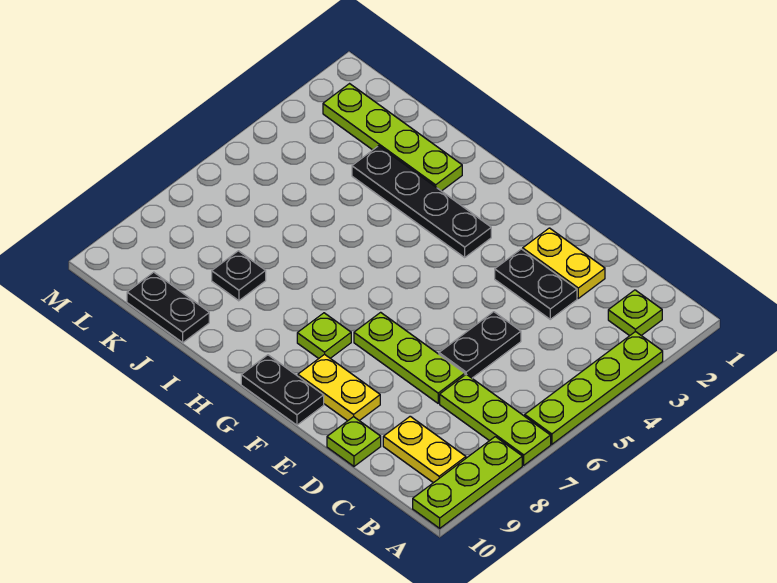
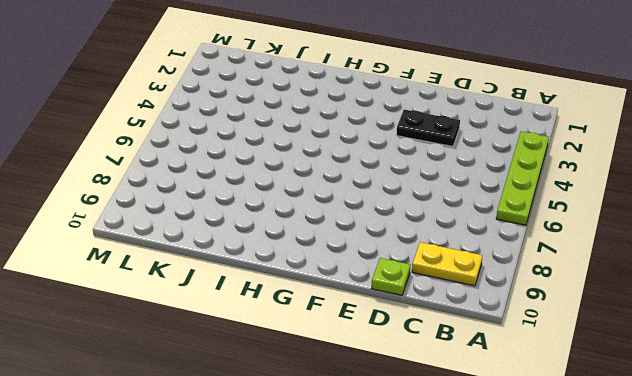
none -> lime 1x3 plate [440,374,551,465]
none -> lime 1x3 plate [413,437,522,528]
none -> lime 1x1 plate [608,290,662,336]

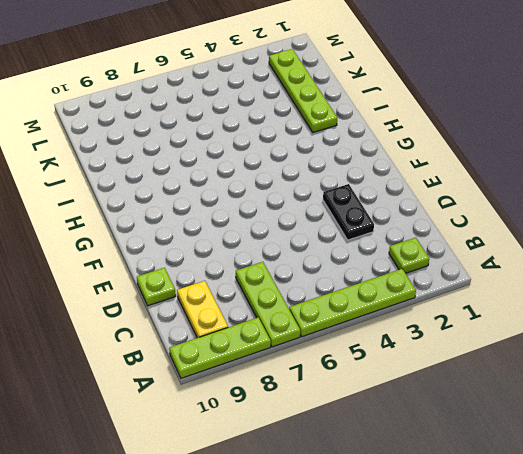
none -> yellow 1x2 plate [523,228,605,298]
none -> black 1x2 plate [439,312,521,378]
none -> lime 1x3 plate [354,312,465,403]

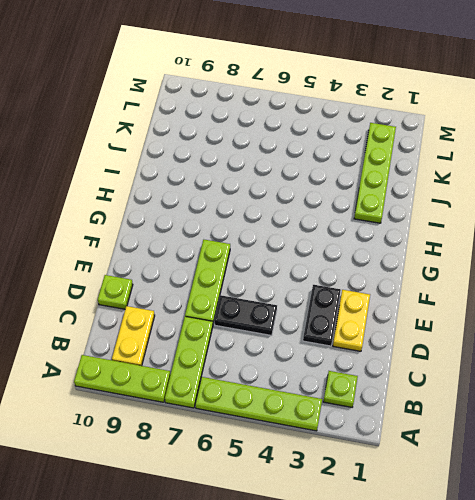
none -> yellow 1x2 plate [298,354,380,421]
none -> black 1x2 plate [241,355,324,425]
none -> black 1x4 plate [352,146,491,257]

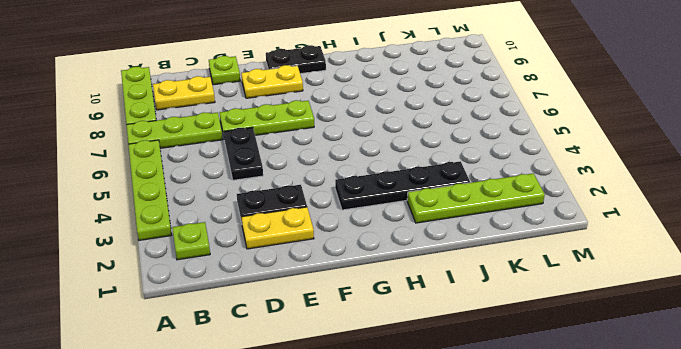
none -> lime 1x1 plate [297,313,351,359]
none -> black 1x1 plate [212,251,266,301]
none -> black 1x2 plate [127,272,209,343]

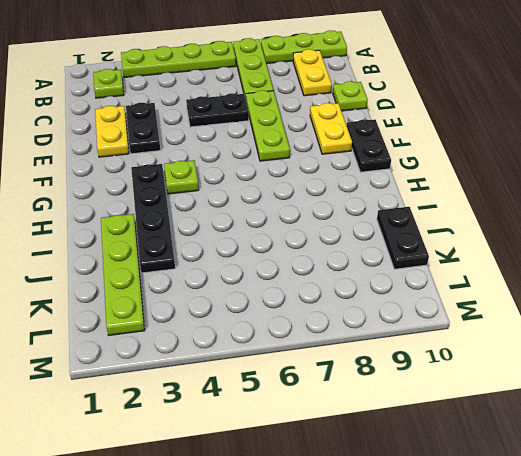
lime 1x1 plate [164,160,199,194] -> lime 1x1 plate moved to [297,313,351,359]
none -> black 1x1 plate [212,251,266,301]

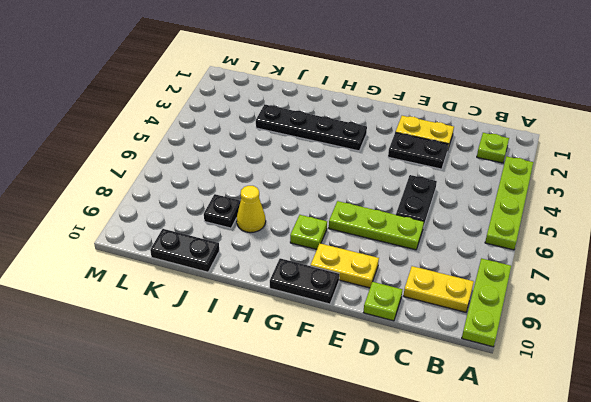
yellow 1x1 cone [237,186,266,233] -> none
none -> lime 1x3 plate [440,374,551,465]
none -> lime 1x4 plate [323,84,462,191]

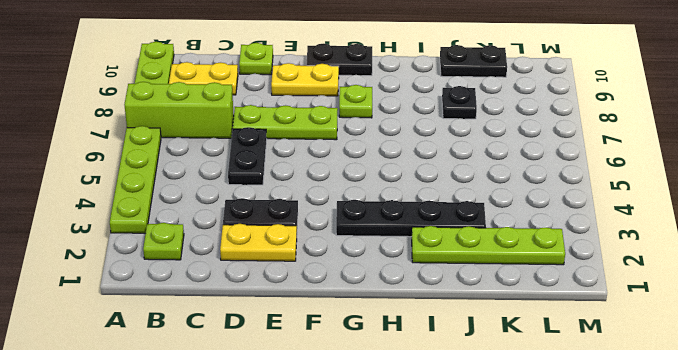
lime 1x3 brick [124,82,234,138] -> lime 1x3 plate [440,374,551,465]

